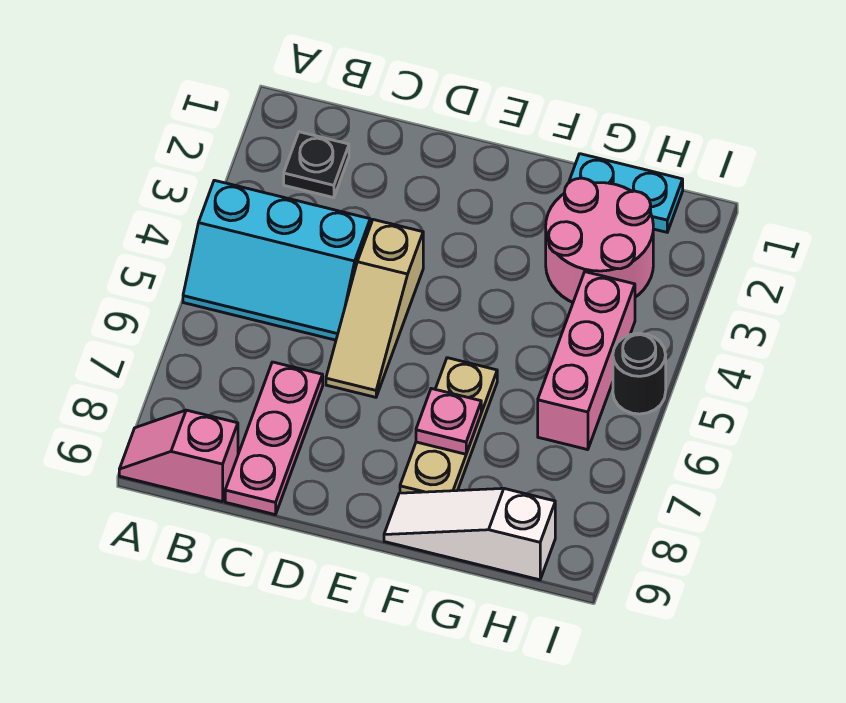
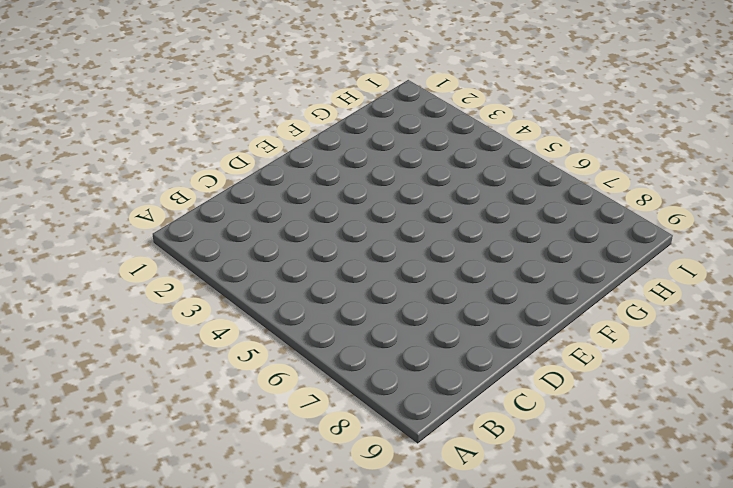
none -> cyan 2x3 slope [183,180,370,340]
none -> pink 1x2 slope [119,410,238,502]
none -> black 1x1 plate [284,132,349,198]

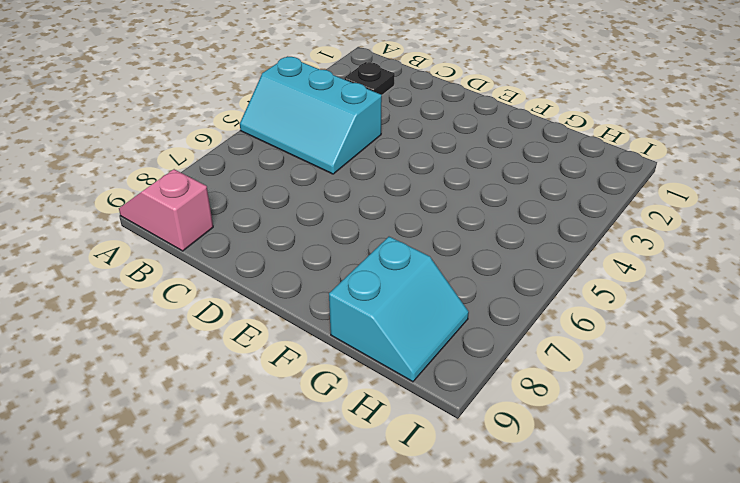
cyan 2x2 slope [329,237,469,382] -> white 1x3 slope [384,488,555,580]
none -> pink 1x3 plate [225,362,323,515]
none -> tan 1x3 slope [326,220,423,397]
none -> tan 1x3 plate [400,358,497,493]

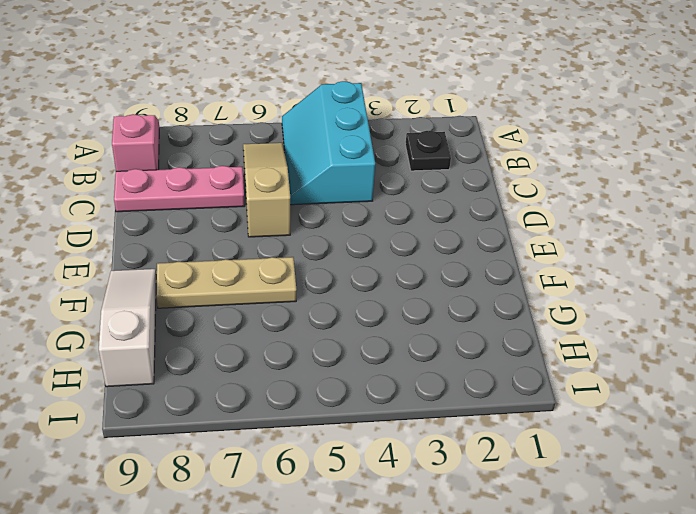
tan 1x3 slope [243,143,290,237] -> tan 1x3 slope turned to [326,220,423,397]
none -> cyan 1x2 plate [569,154,683,232]
none -> pink 2x2 round brick [546,178,653,302]
none -> pink 1x3 brick [538,272,635,450]

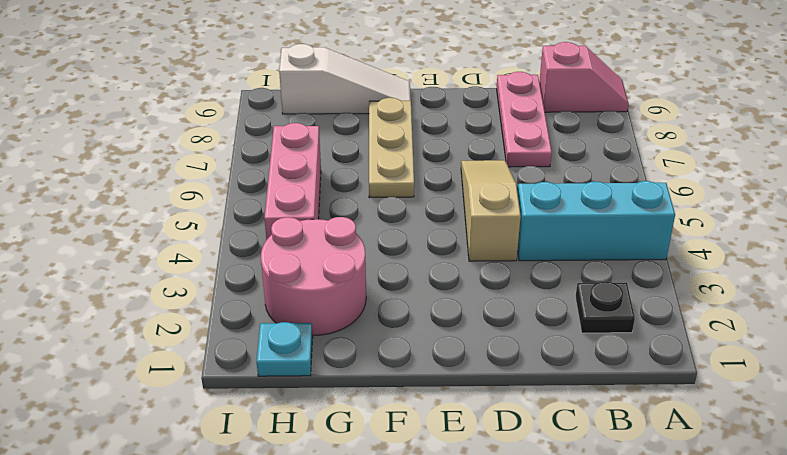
cyan 1x1 plate [257,322,313,376] -> cyan 1x2 plate [569,154,683,232]
none -> black 1x1 round brick [613,333,666,414]
none -> pink 1x1 plate [416,389,481,454]

